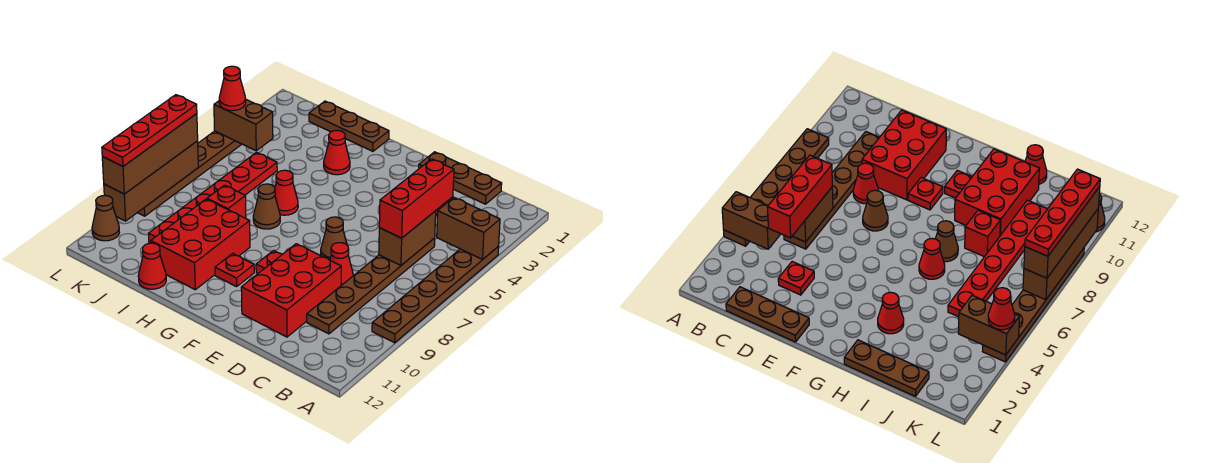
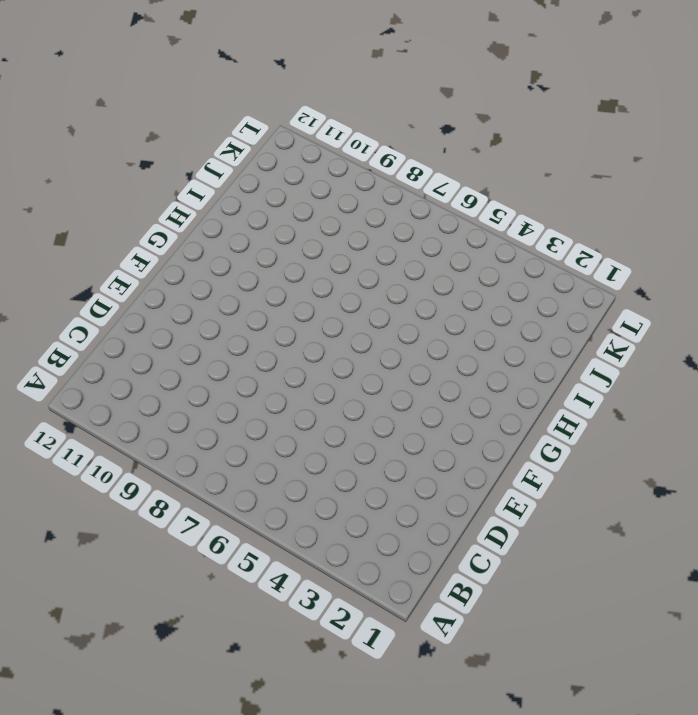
none -> brown 1x6 plate [372,247,499,343]
none -> brown 1x3 plate [419,152,502,204]
none -> brown 1x6 plate [307,238,435,334]

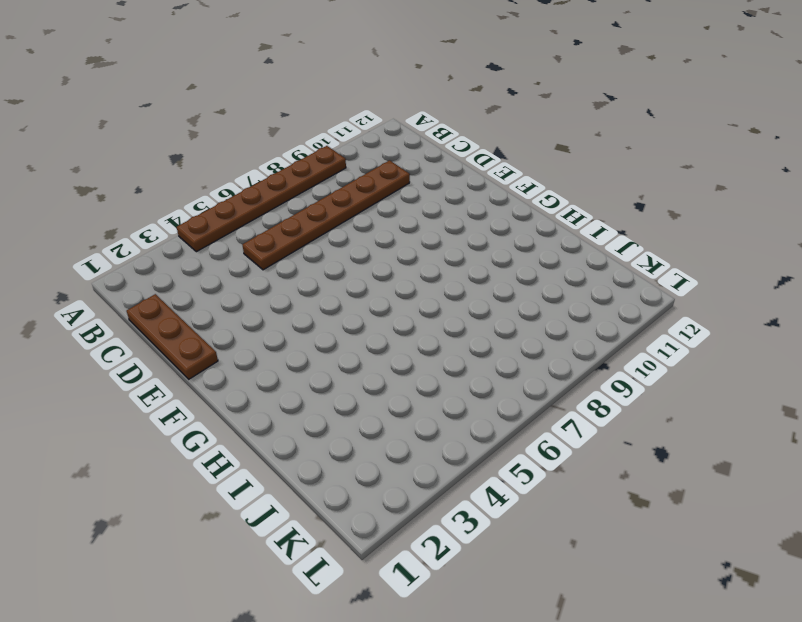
none -> red 1x1 plate [778,262,814,295]
none -> red 1x1 cone [330,243,353,285]
none -> red 2x3 brick [241,244,341,337]

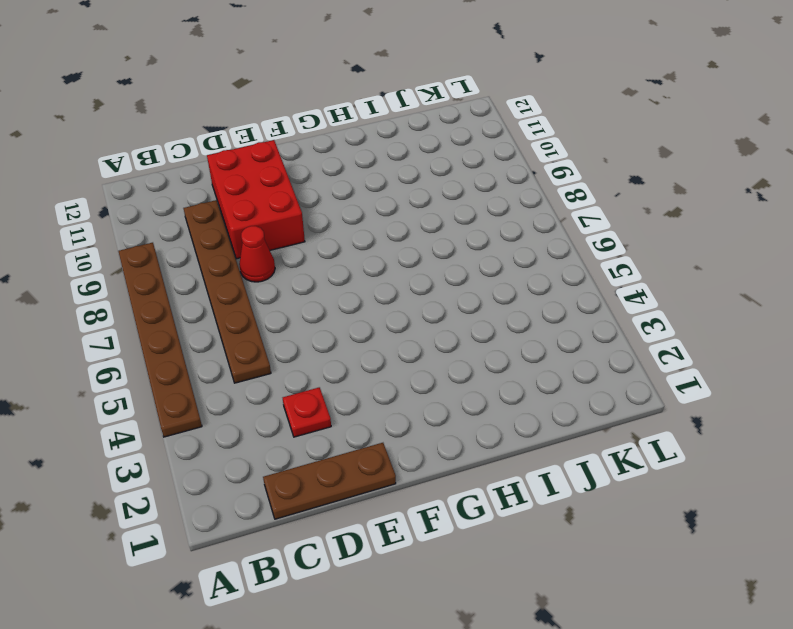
none -> brown 1x1 cone [321,217,347,260]
none -> red 1x1 plate [256,251,282,273]
none -> red 1x1 plate [215,253,254,287]

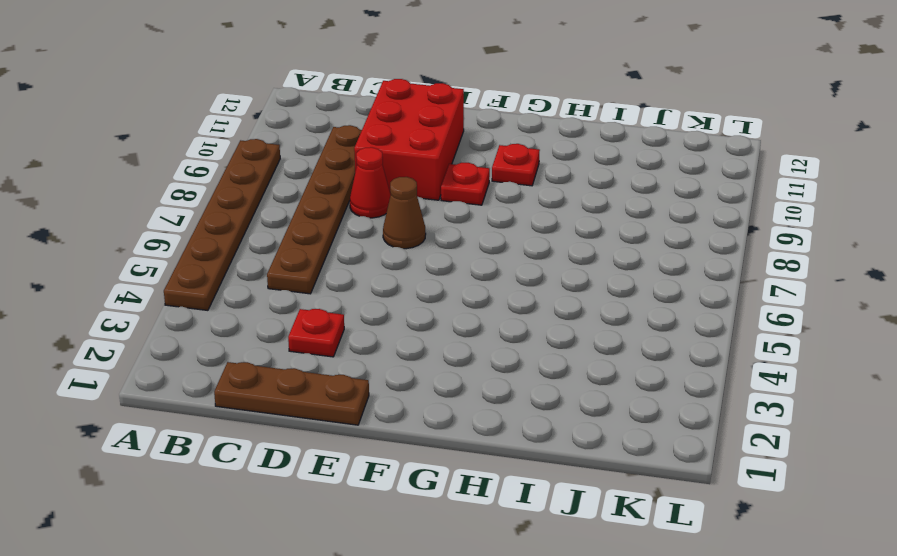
none -> brown 1x3 plate [309,101,389,151]
none -> red 1x1 cone [324,130,350,175]
none -> red 1x1 cone [275,170,298,215]

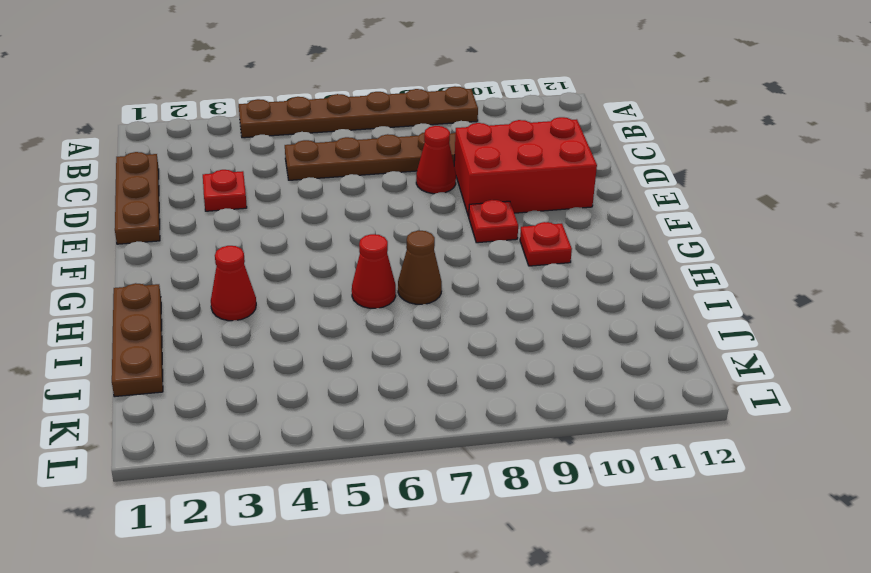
none -> brown 1x1 cone [321,217,347,260]
none -> red 2x3 brick [151,199,250,290]
none -> red 1x1 brick [207,185,246,218]

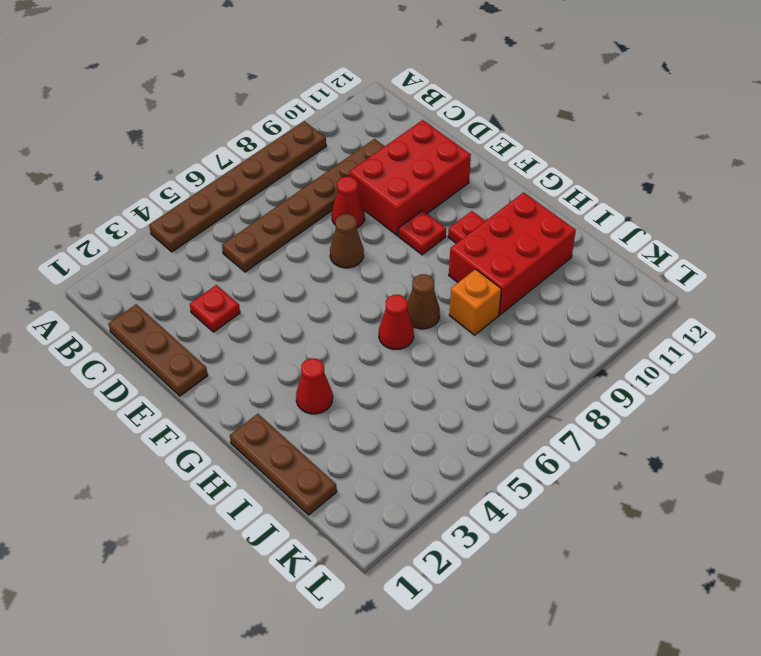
orange 1x1 brick [449,269,501,335] -> red 1x1 brick [207,185,246,218]
none -> red 1x1 cone [138,243,166,289]
none -> red 1x6 plate [148,152,277,243]
none -> brown 1x6 plate [138,131,242,216]

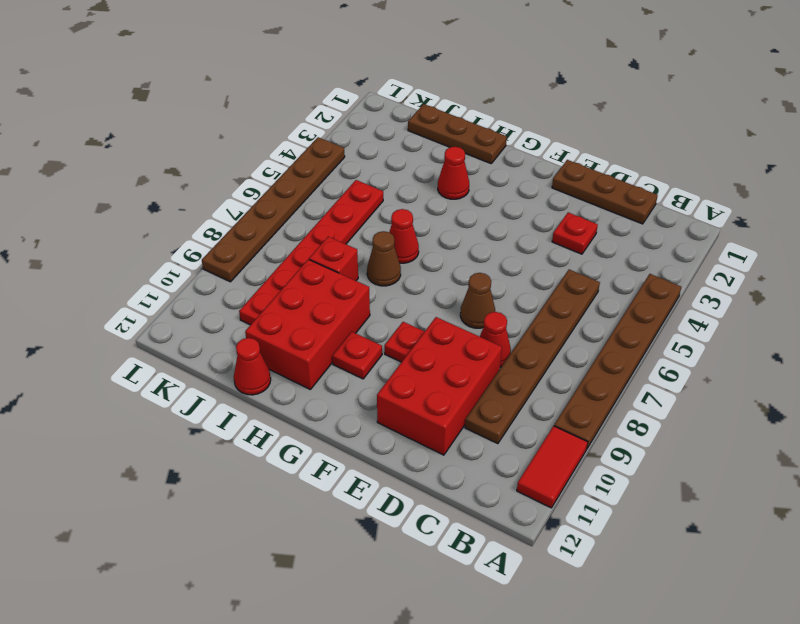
red 1x2 tile [517,426,588,508] -> none
none -> brown 1x1 cone [92,195,119,241]
none -> brown 1x2 brick [437,198,500,259]
none -> brown 1x2 brick [379,211,436,265]

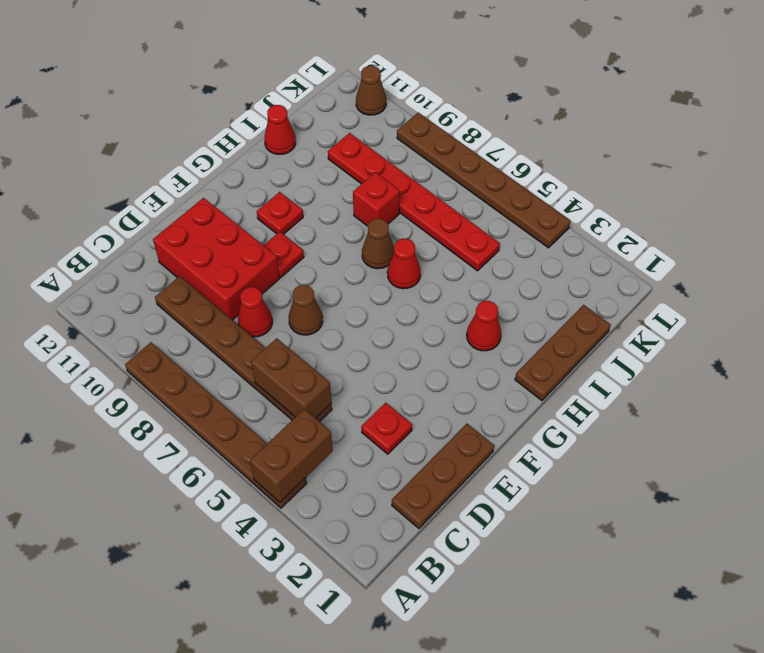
none -> red 2x3 brick [151,199,250,290]
none -> brown 1x2 brick [214,100,273,151]
none -> brown 1x4 brick [104,141,198,221]

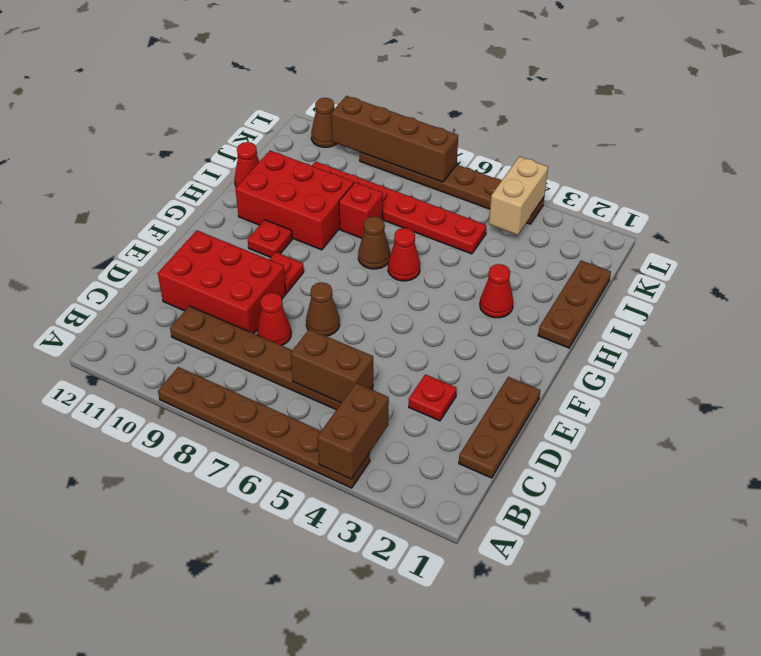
tan 1x2 brick [489,157,548,235] -> brown 1x2 brick [214,100,273,151]
none -> red 1x3 brick [379,159,454,238]
none -> red 1x1 cone [219,66,246,111]
none -> brown 1x4 brick [102,114,198,194]

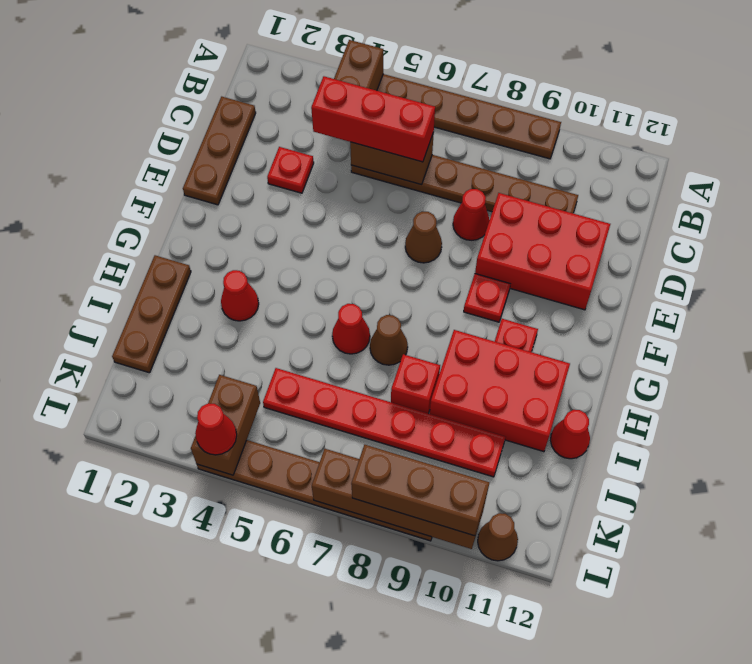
brown 1x3 brick [351,445,489,536] -> brown 1x4 brick [102,114,198,194]
none -> red 1x4 plate [102,95,197,166]

